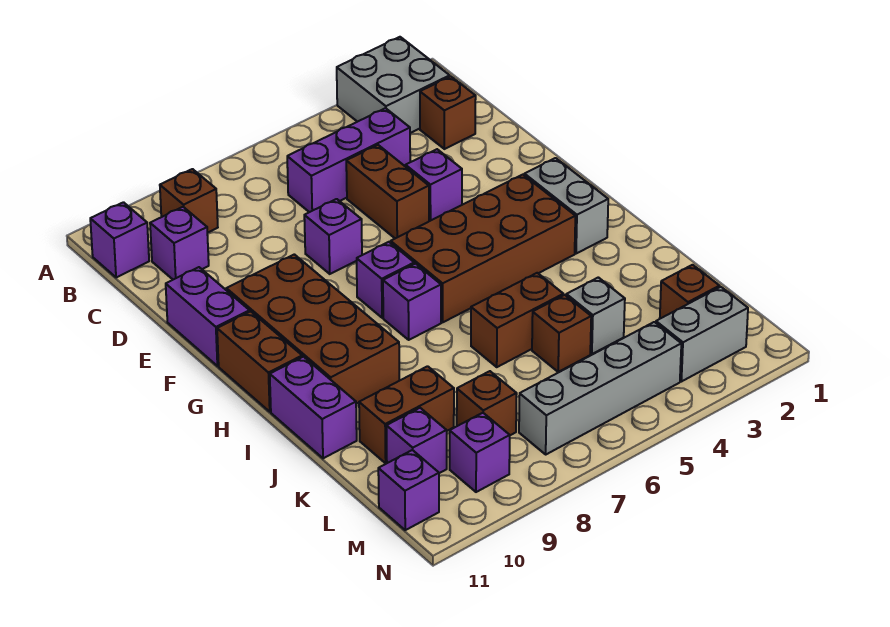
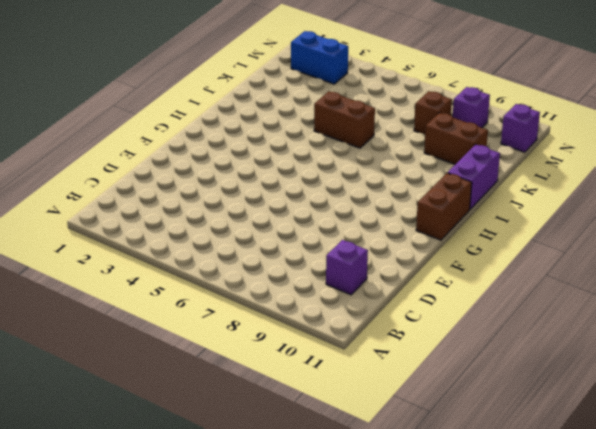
blue 1x2 brick [291,31,348,84] -> grey 1x2 brick [656,287,748,382]
none -> grey 2x2 brick [337,37,450,133]
none -> brown 1x1 brick [160,169,218,233]
none -> purple 1x1 brick [90,202,149,278]

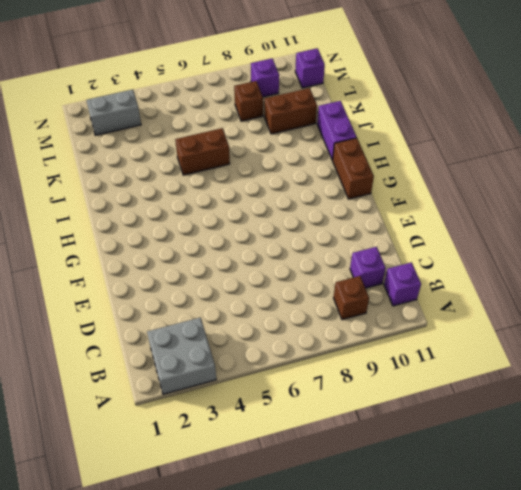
none -> brown 1x1 brick [420,76,476,149]
none -> purple 1x3 brick [287,108,410,212]
none -> brown 1x2 brick [346,145,429,238]

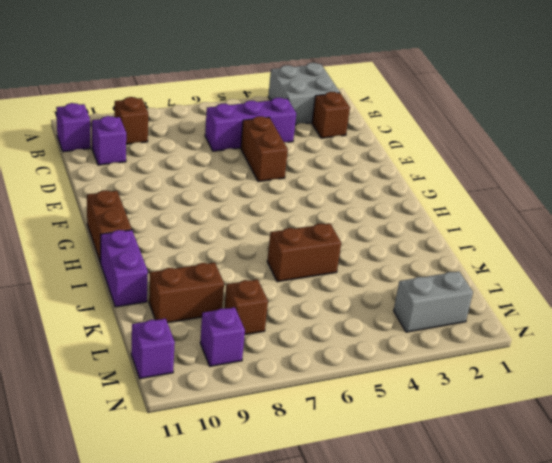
none -> purple 1x1 brick [406,149,462,221]
none -> purple 1x1 brick [304,199,362,274]
none -> purple 1x2 brick [166,267,250,366]

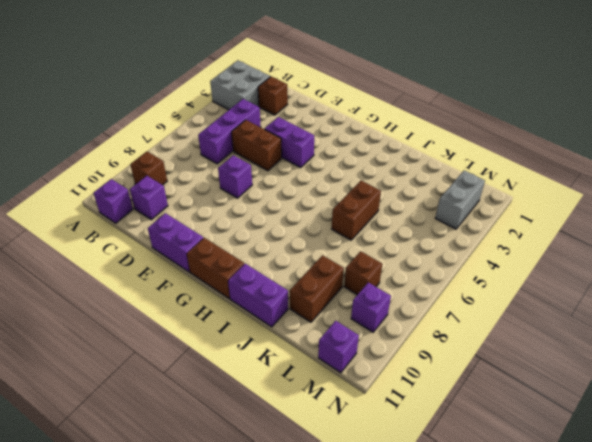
purple 1x2 brick [265,117,314,168] -> purple 1x1 brick [406,149,462,221]
none -> brown 2x4 brick [226,254,399,404]
none -> grey 1x2 brick [524,158,608,254]
none -> brown 2x4 brick [391,175,575,322]

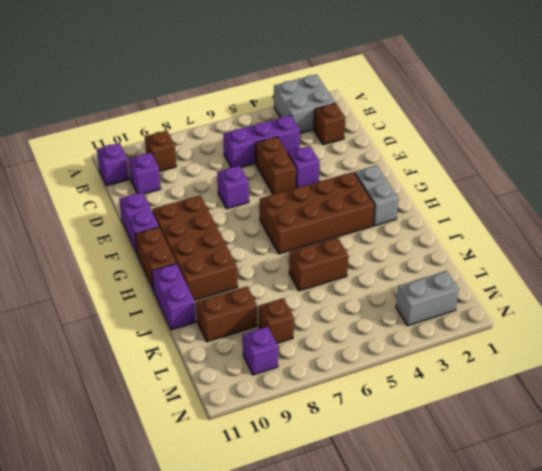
none -> purple 1x1 brick [357,242,414,318]
none -> purple 1x1 brick [383,264,441,340]
none -> grey 1x1 brick [566,277,625,354]

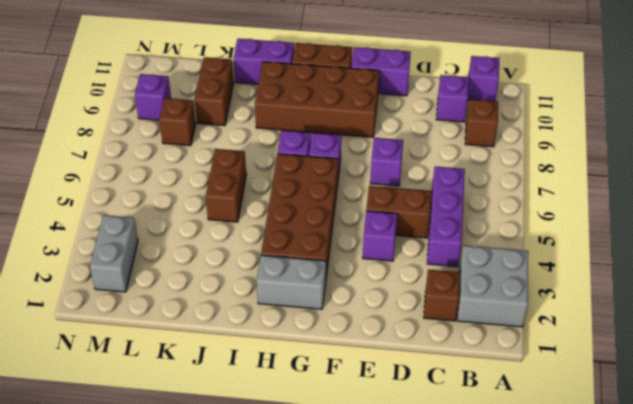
none -> grey 1x1 brick [566,277,625,354]
none -> brown 1x1 brick [532,295,591,372]
none -> brown 1x1 brick [660,265,720,319]

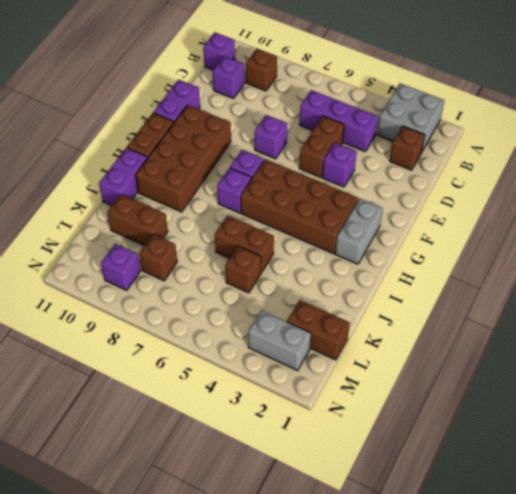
brown 1x2 brick [287,300,350,360] -> brown 1x1 brick [660,265,720,319]
none -> grey 1x1 brick [566,277,625,354]
none -> purple 1x1 brick [386,408,447,473]
none -> grey 1x4 brick [519,322,681,454]

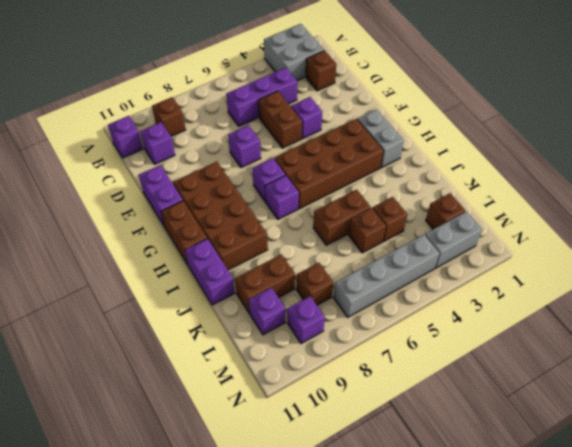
brown 1x1 brick [372,197,407,241] -> grey 1x1 brick [566,277,625,354]
none -> purple 1x1 brick [378,450,439,530]

